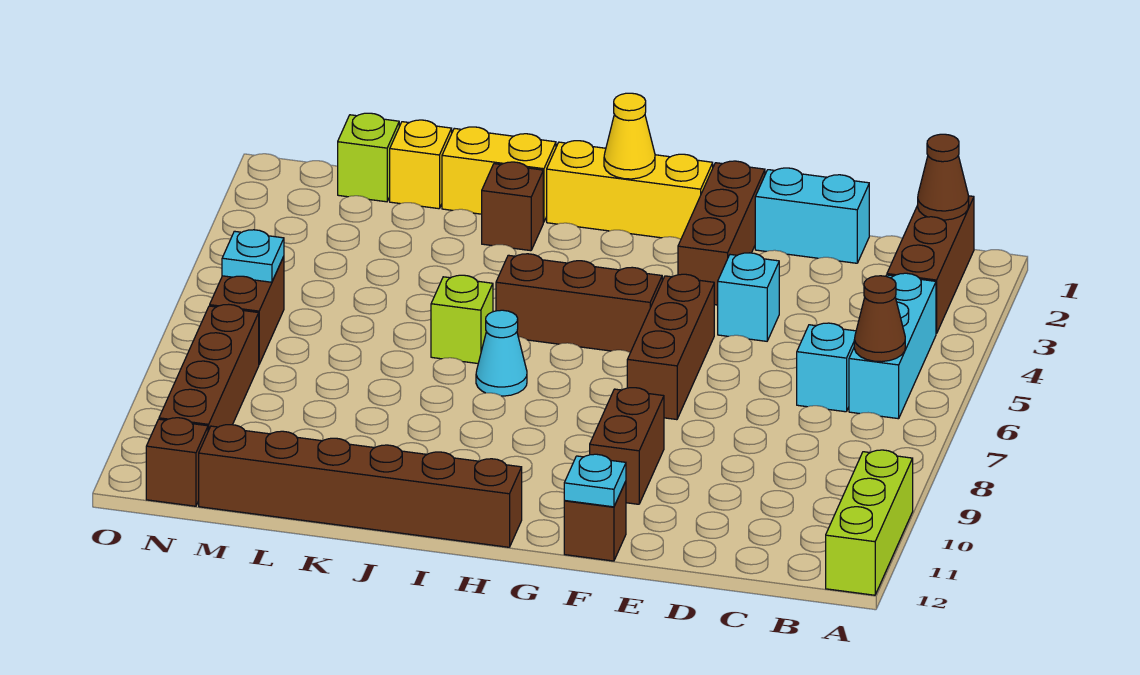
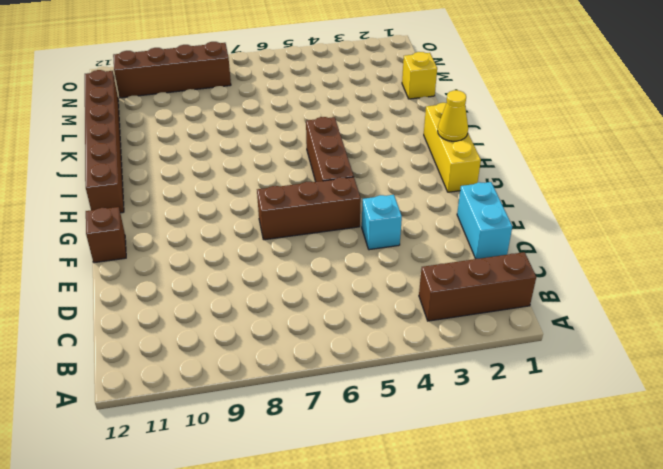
none -> lime 1x3 brick [826,450,913,595]
none -> cyan 1x3 brick [849,273,936,419]
none -> cyan 1x1 brick [797,323,856,412]

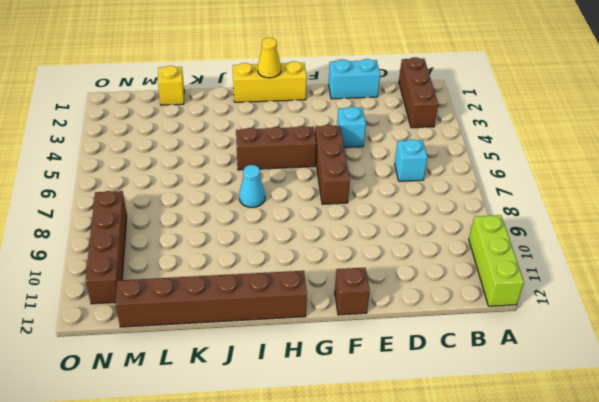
none -> cyan 1x3 brick [849,273,936,419]
none -> brown 1x3 brick [678,161,765,305]
none -> brown 1x2 brick [590,388,664,504]

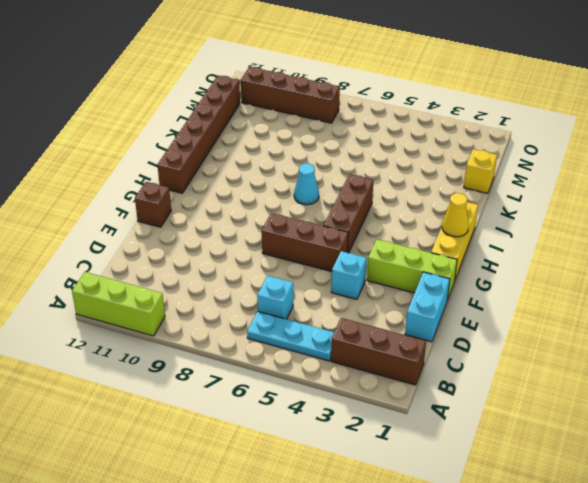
cyan 1x3 plate [247,311,334,361] -> cyan 1x3 brick [849,273,936,419]
lime 1x3 brick [367,239,457,300] -> brown 1x3 brick [678,161,765,305]
none -> brown 1x2 brick [590,388,664,504]
none -> yellow 1x2 brick [442,127,556,222]
none -> brown 1x1 brick [482,162,543,251]

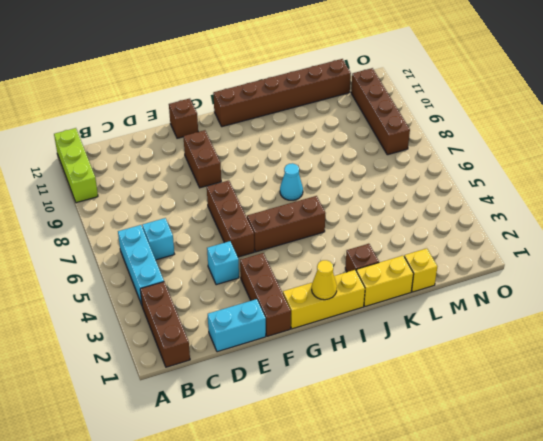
none -> lime 1x1 brick [431,275,493,363]
none -> lime 1x1 brick [338,113,399,202]
none -> brown 1x2 brick [210,257,284,364]

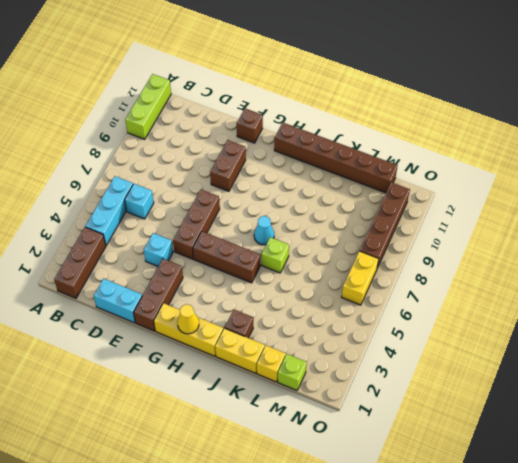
yellow 1x2 brick [342,251,379,305] -> brown 1x2 brick [210,257,284,364]
none -> brown 1x1 brick [146,418,208,506]
none -> brown 1x1 cone [918,134,969,220]
none -> brown 1x1 cone [854,276,905,362]

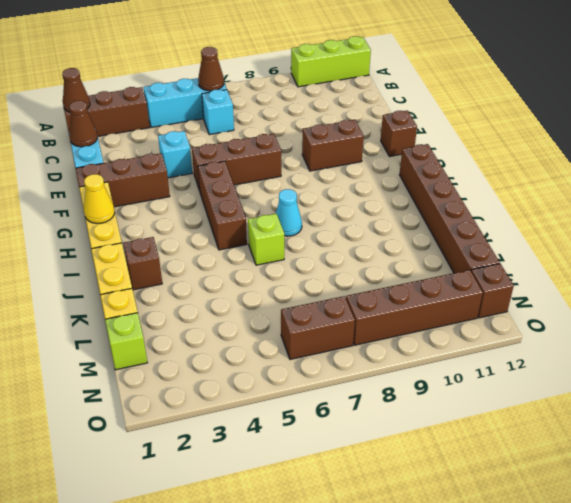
brown 1x1 cone [69,101,97,147] -> none
none -> cyan 1x1 plate [564,454,626,507]
none -> cyan 1x1 plate [222,230,284,282]

